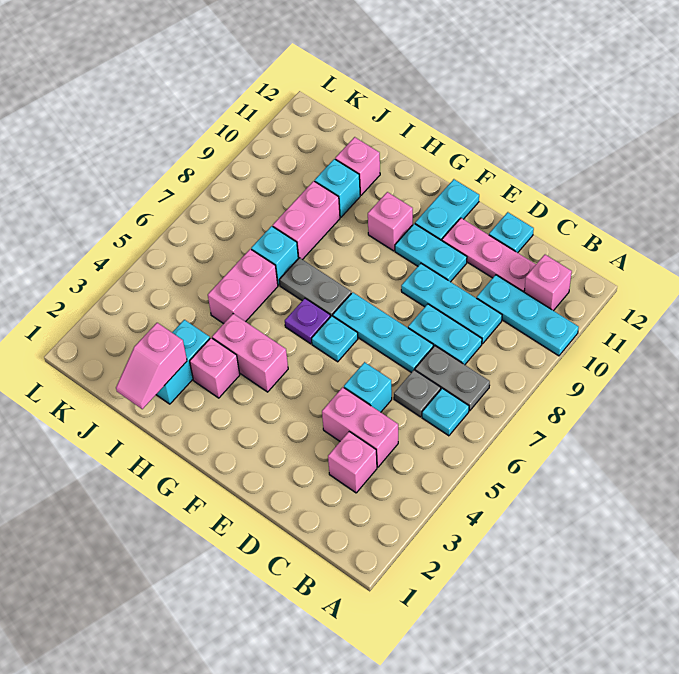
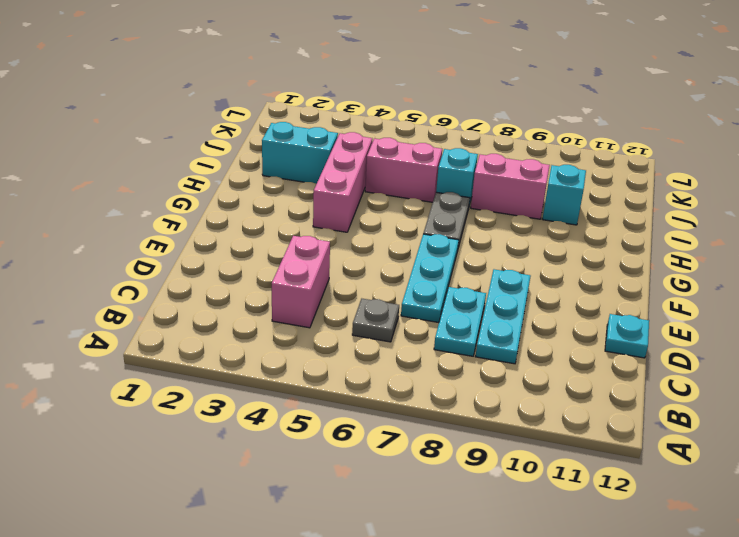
pink 1x3 brick [313,132,372,232] -> pink 1x2 brick [212,314,288,392]
none -> cyan 1x3 plate [477,275,579,356]
none -> cyan 1x1 plate [422,388,469,436]
none -> grey 1x2 plate [415,346,490,411]

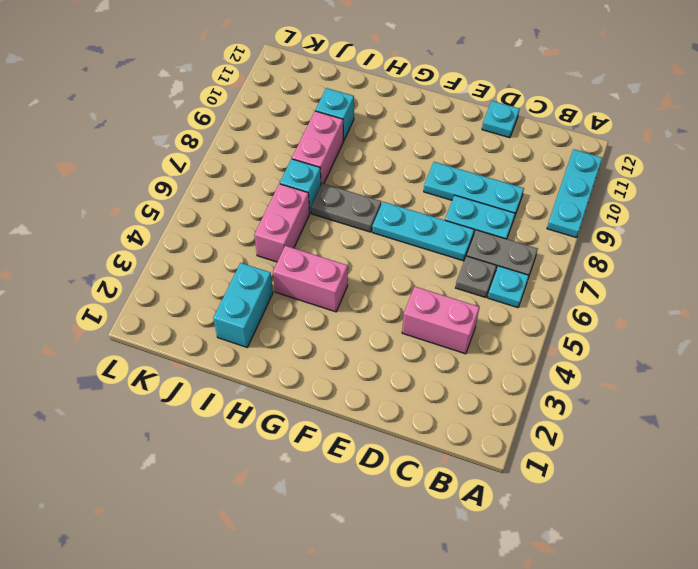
cyan 1x3 plate [547,149,602,238] -> cyan 1x3 plate turned to [477,275,579,356]
none -> pink 1x1 brick [524,255,572,311]
none -> pink 1x1 brick [328,432,377,493]
none -> pink 1x3 plate [442,218,536,292]

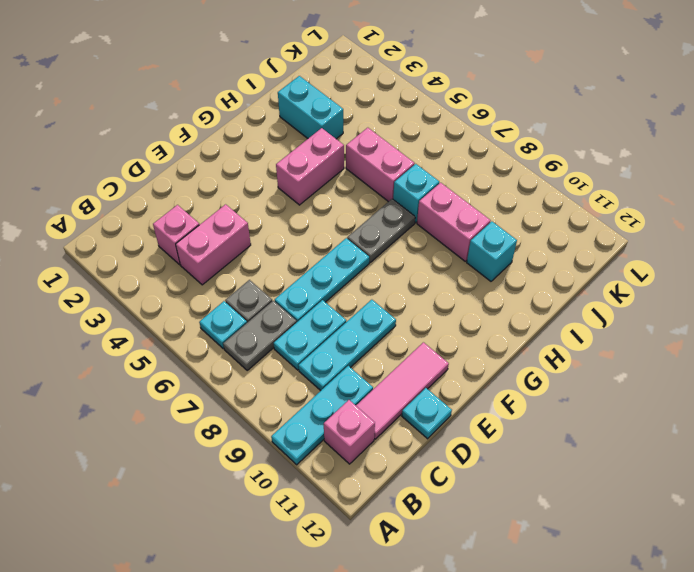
pink 1x3 tile [356,342,449,439] -> pink 1x3 plate [442,218,536,292]
none -> cyan 1x1 brick [344,362,392,412]
none -> cyan 1x2 plate [395,224,467,282]
none -> cyan 1x1 plate [312,316,358,362]

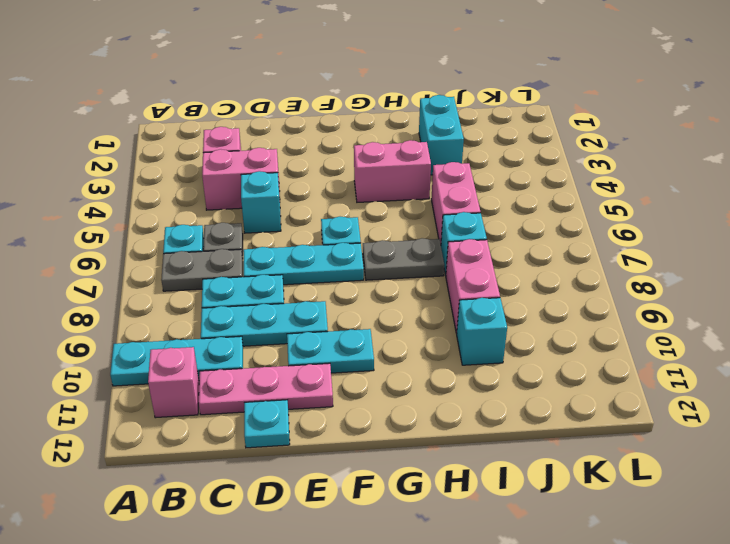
none -> cyan 1x2 plate [415,179,479,241]
none -> purple 1x1 plate [285,298,331,344]
none -> pink 1x1 brick [368,192,413,251]

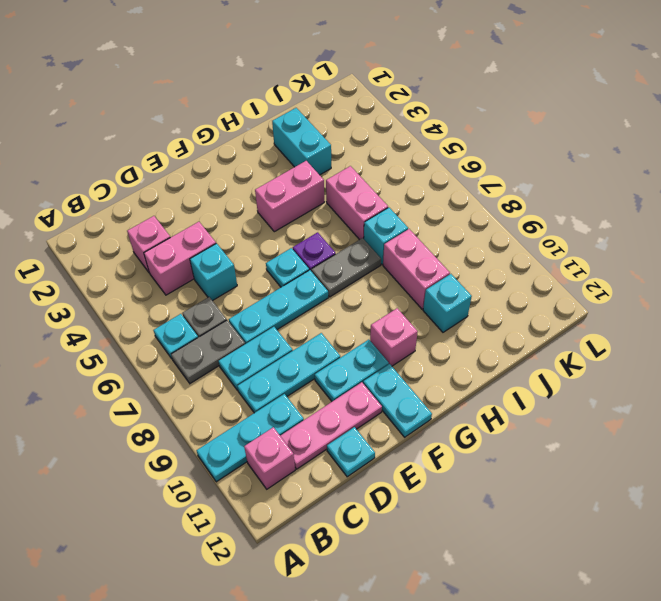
none -> pink 1x1 brick [190,338,240,398]
none -> pink 1x1 brick [335,137,380,195]
none -> pink 1x2 slope [116,323,187,409]

